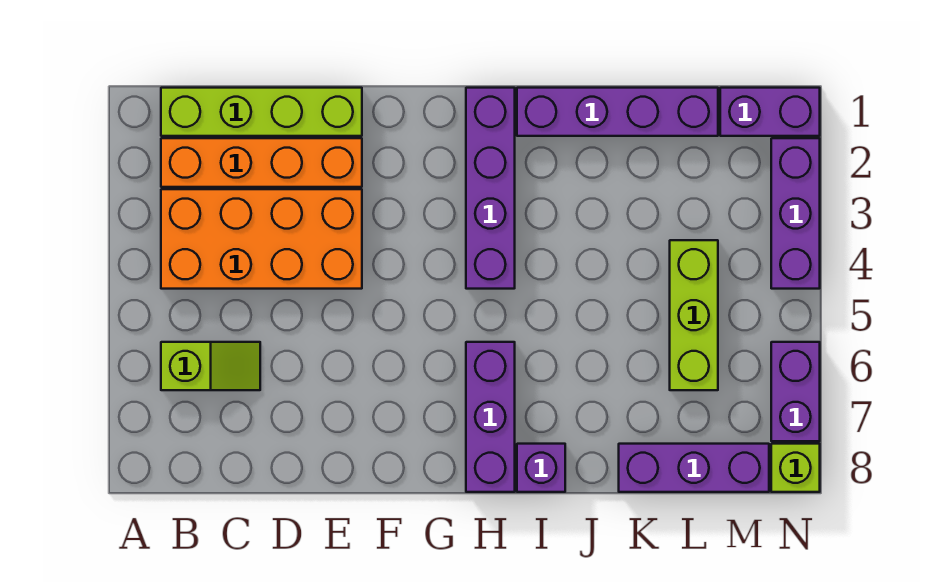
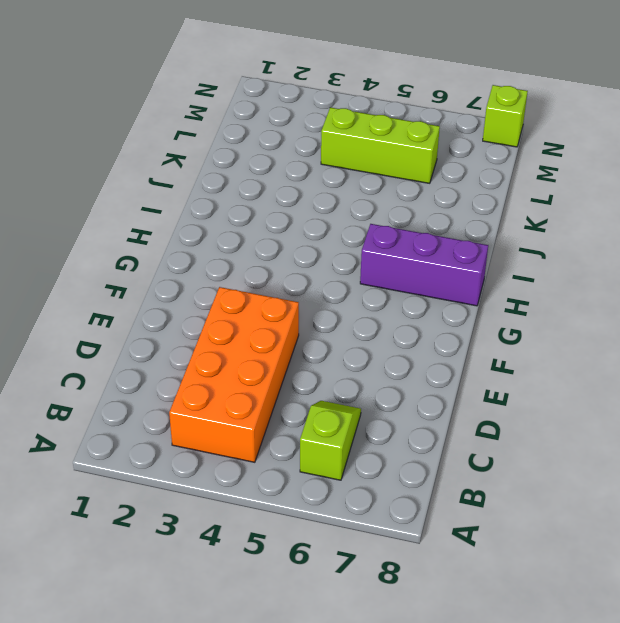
none -> lime 1x4 brick [161,88,362,136]
none -> orange 1x4 brick [161,138,362,187]
none -> purple 1x4 brick [466,88,515,289]

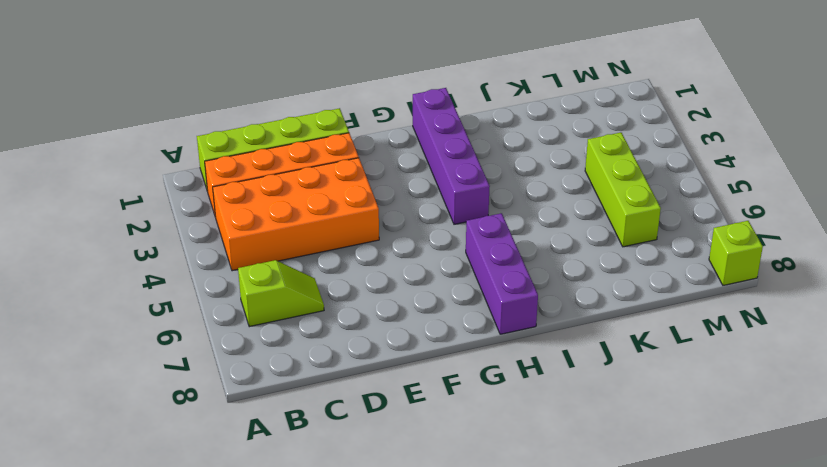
none -> purple 1x4 brick [517,88,718,136]
none -> purple 1x1 brick [517,444,565,492]
none -> purple 1x3 brick [619,444,769,492]

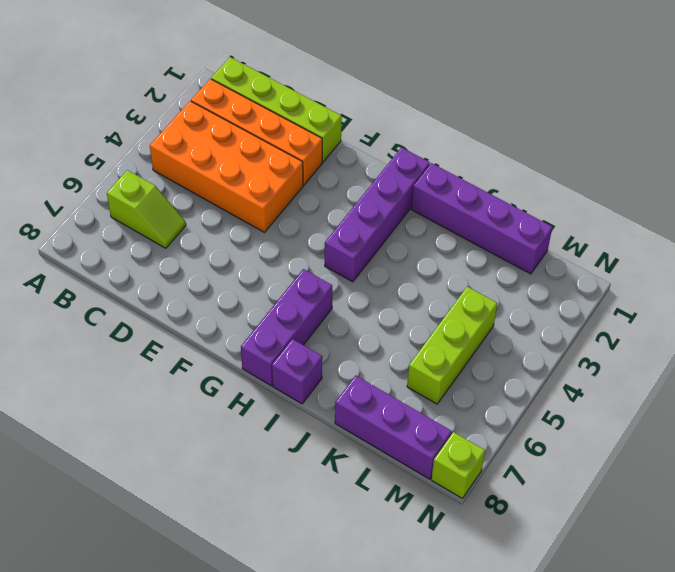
none -> purple 1x2 brick [720,88,820,136]
none -> purple 1x3 brick [771,138,820,289]
none -> purple 1x2 brick [771,342,820,441]

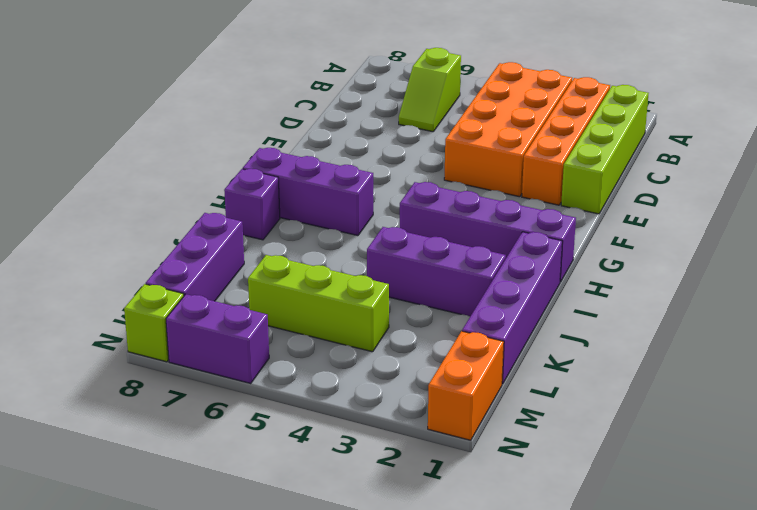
purple 1x3 brick [367,227,506,316] -> purple 1x3 brick moved to [771,138,820,289]
orange 1x2 brick [428,331,504,440] -> purple 1x2 brick [720,88,820,136]

